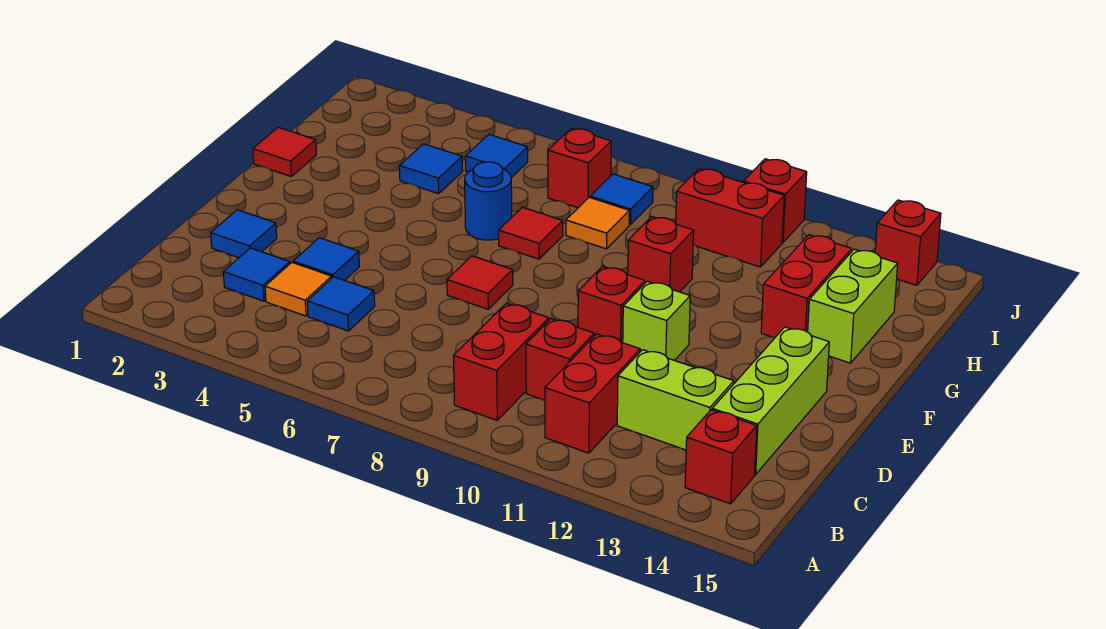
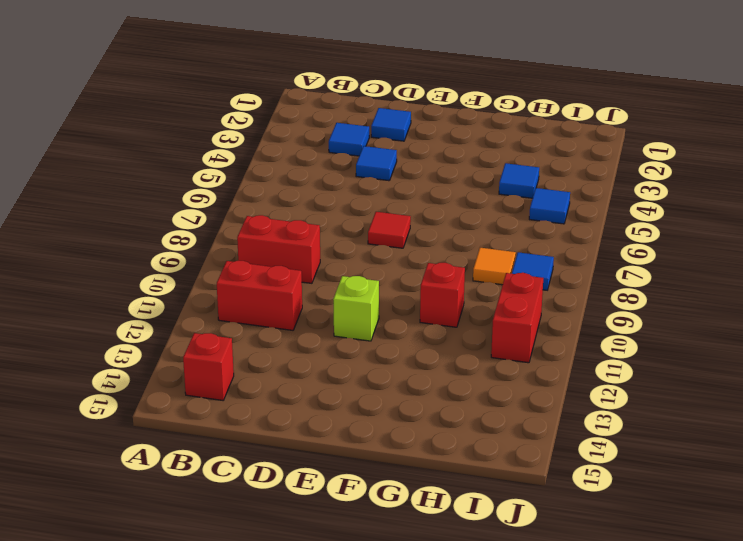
none -> orange 1x1 tile [265,262,332,316]
none -> blue 1x1 tile [307,277,375,331]
none -> red 1x1 brick [526,318,594,400]

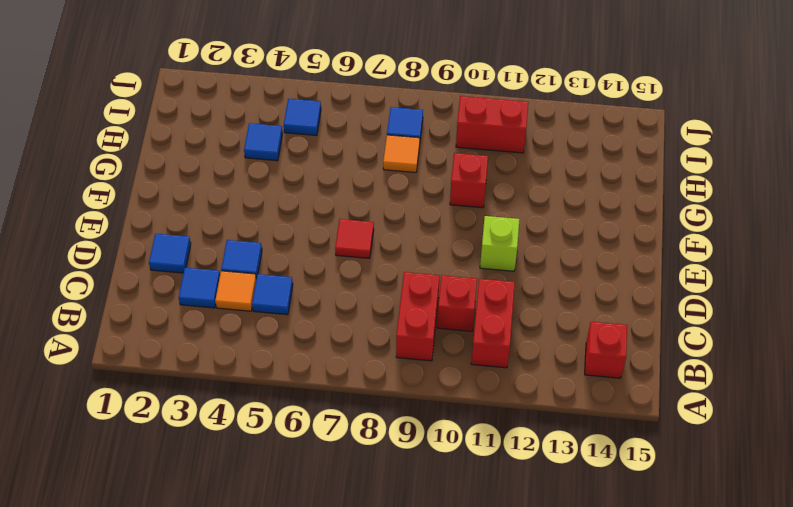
none -> lime 1x2 brick [617,350,734,450]
none -> lime 1x3 brick [712,327,829,474]
none -> red 1x1 brick [578,267,645,343]

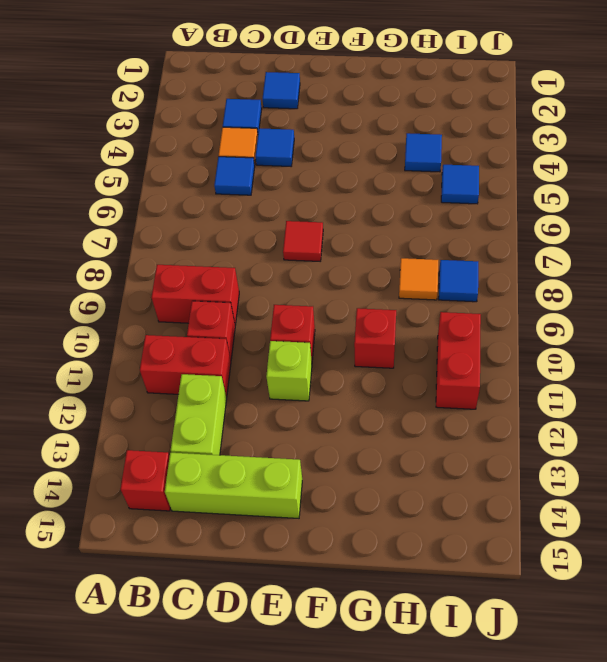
none -> red 1x1 tile [253,127,316,176]
none -> blue 1x1 round brick [465,162,512,240]
none -> red 1x1 tile [499,207,563,259]

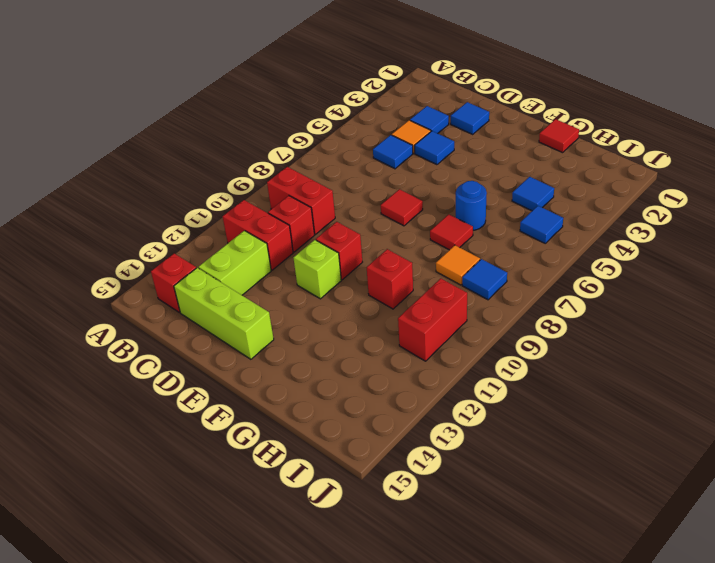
none -> red 1x2 brick [761,235,852,338]
none -> lime 1x2 brick [808,249,898,363]
none -> red 1x1 brick [548,128,611,208]

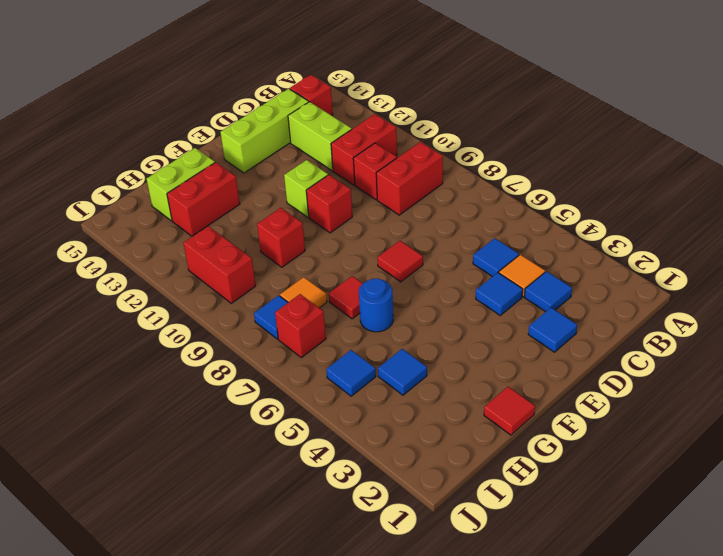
none -> red 1x1 brick [743,159,807,242]
none -> red 1x1 brick [875,200,941,285]

